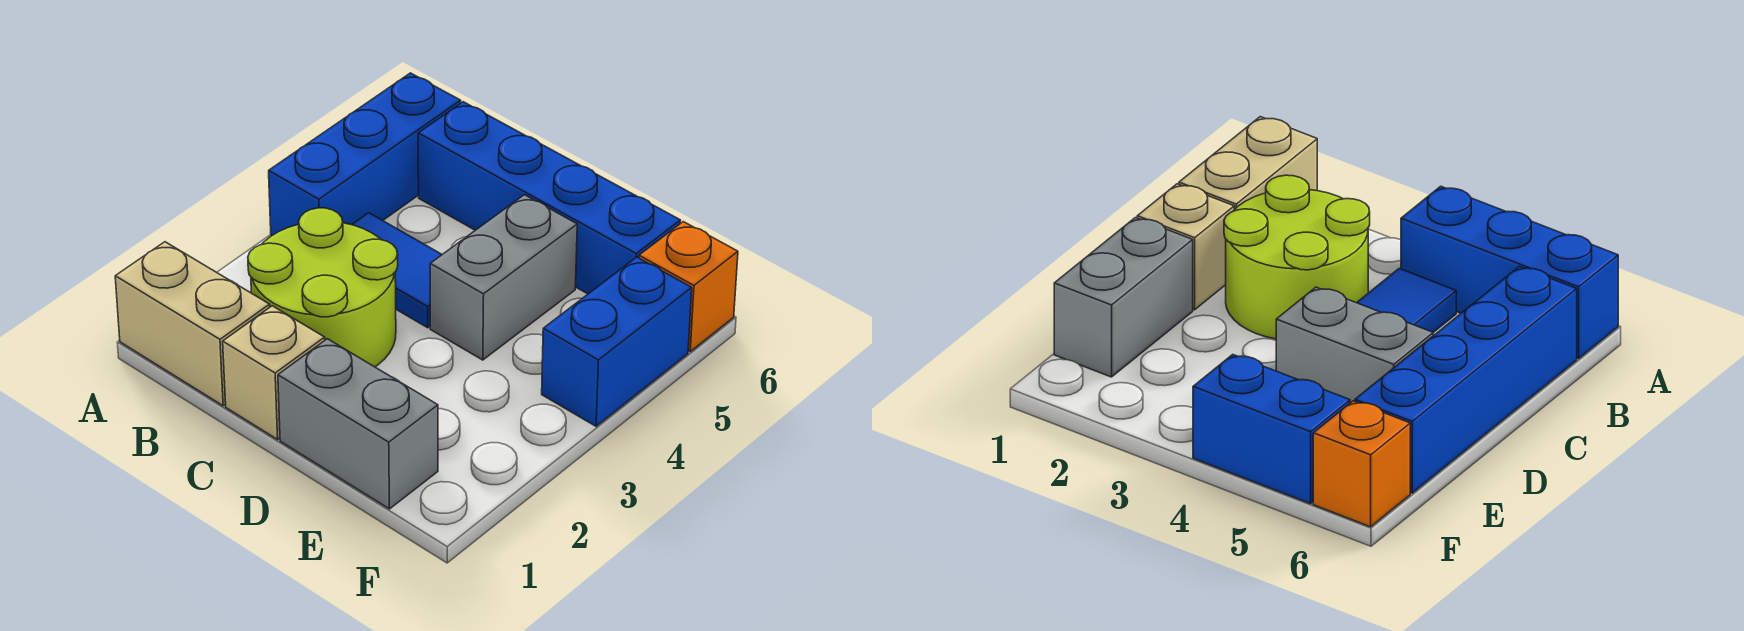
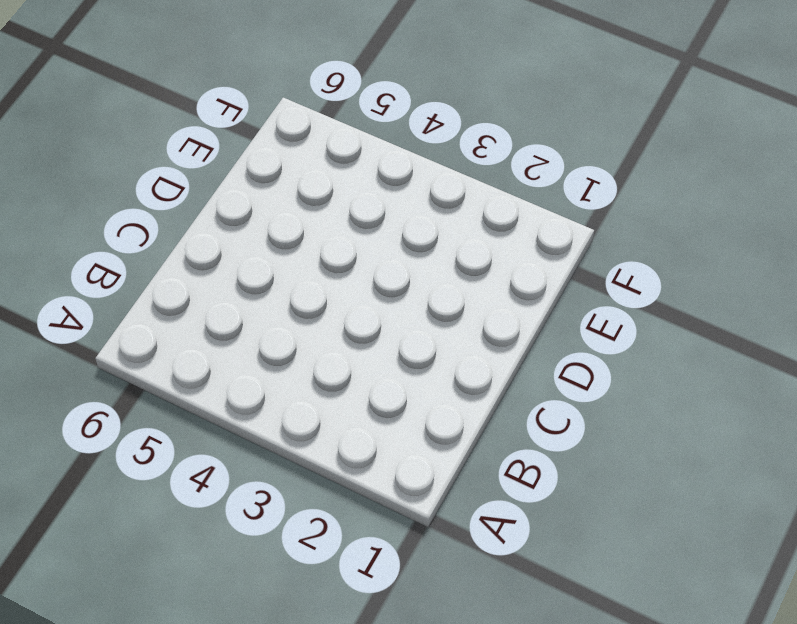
none -> tan 1x2 brick [115,242,270,406]
none -> blue 1x3 brick [269,73,461,236]

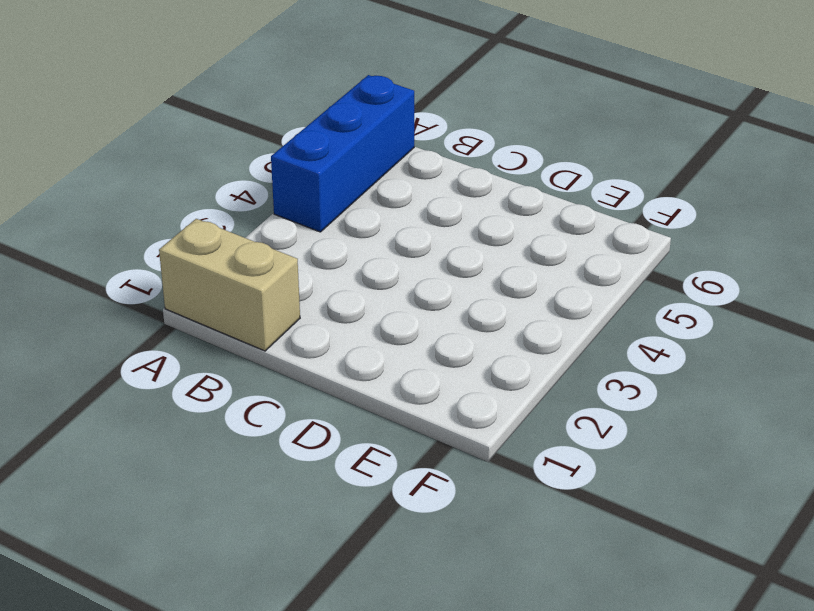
none -> lime 2x2 round brick [248,208,398,367]
none -> blue 1x2 tile [352,213,442,328]

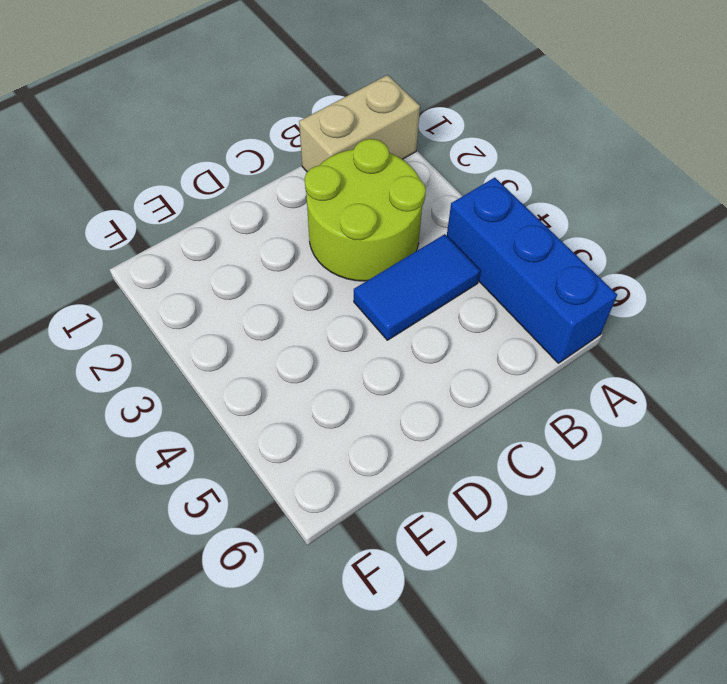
none -> blue 1x4 brick [418,102,680,294]
none -> tan 1x1 brick [223,306,325,439]

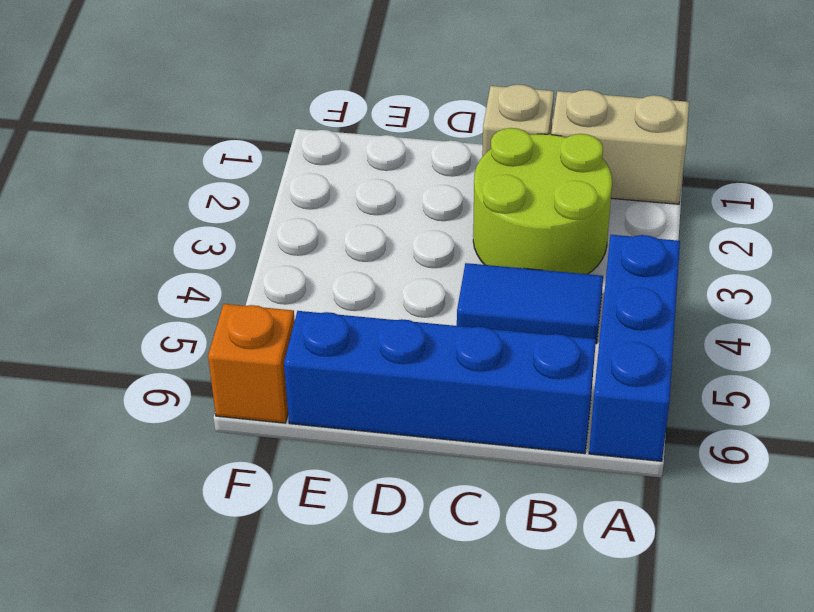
none -> grey 1x2 brick [278,339,438,509]
none -> grey 1x2 brick [430,195,577,360]

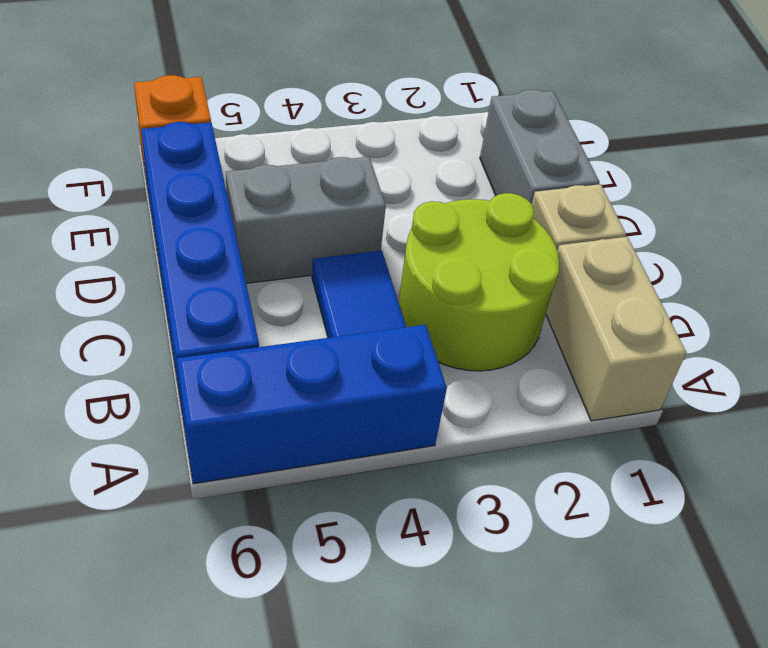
none -> blue 1x2 brick [542,257,692,426]

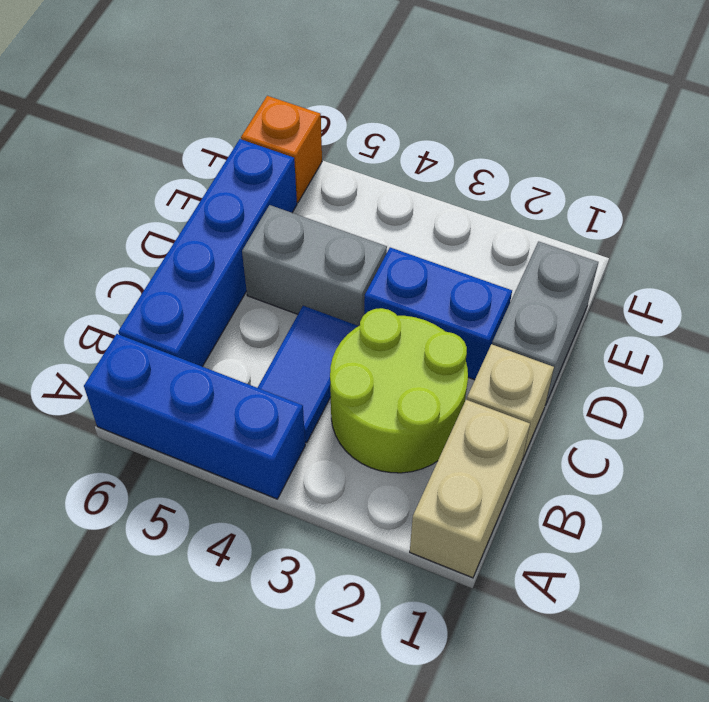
blue 1x2 brick [364,247,512,380] -> blue 1x2 brick moved to [542,257,692,426]

